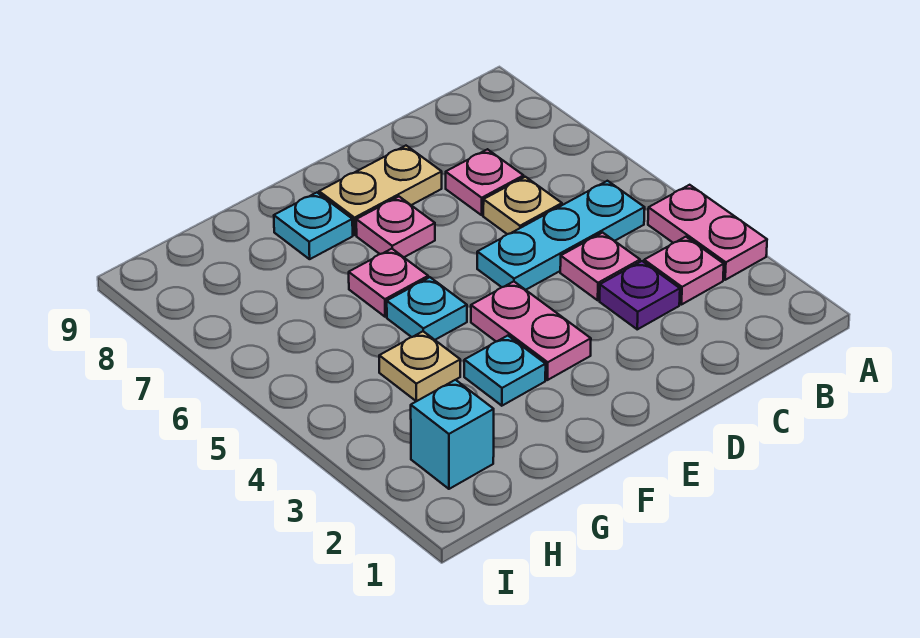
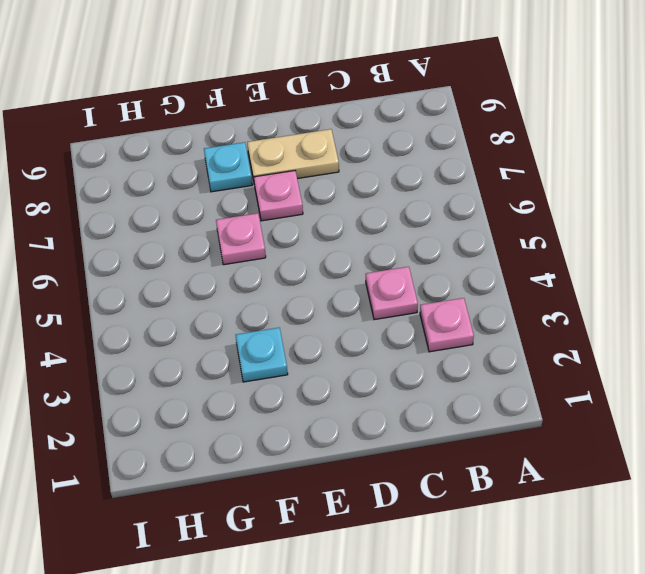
none -> pink 1x2 plate [648,185,767,280]
none -> cyan 1x3 plate [477,181,645,290]
none -> purple 1x1 plate [600,261,680,329]

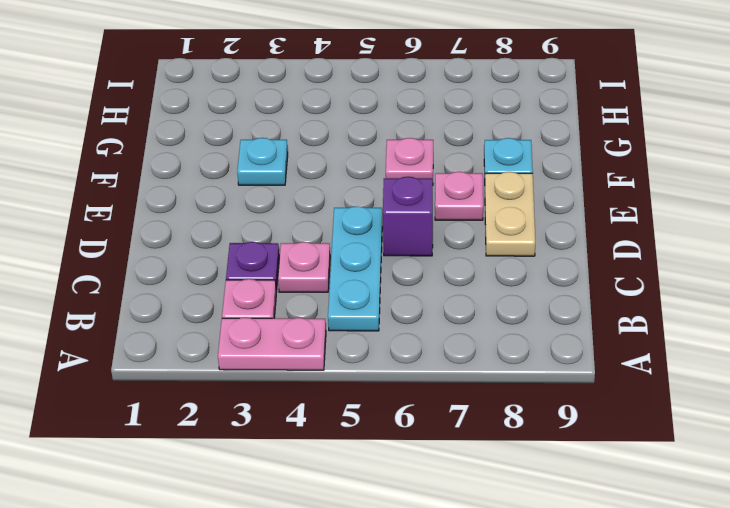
purple 1x1 brick [383,177,433,256] -> none
none -> tan 1x1 plate [483,177,562,234]
none -> pink 1x1 plate [446,149,524,215]
none -> pink 1x2 plate [471,281,591,380]

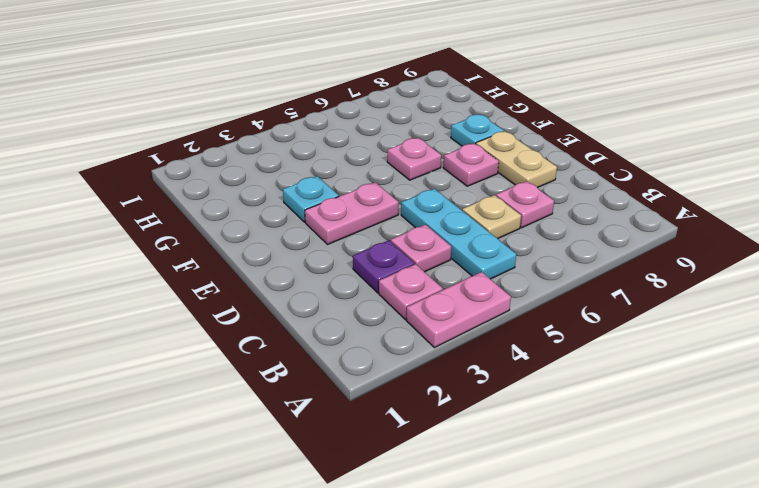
none -> cyan 1x1 plate [387,277,467,340]
none -> tan 1x1 plate [379,331,460,401]
none -> cyan 1x1 brick [411,380,494,489]

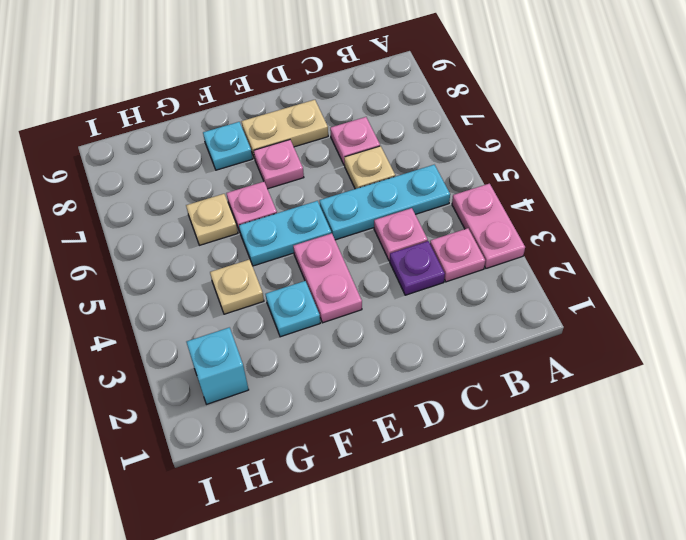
cyan 1x2 plate [239,201,331,266] -> cyan 1x1 plate [387,277,467,340]
tan 1x1 plate [186,194,238,245] -> none

